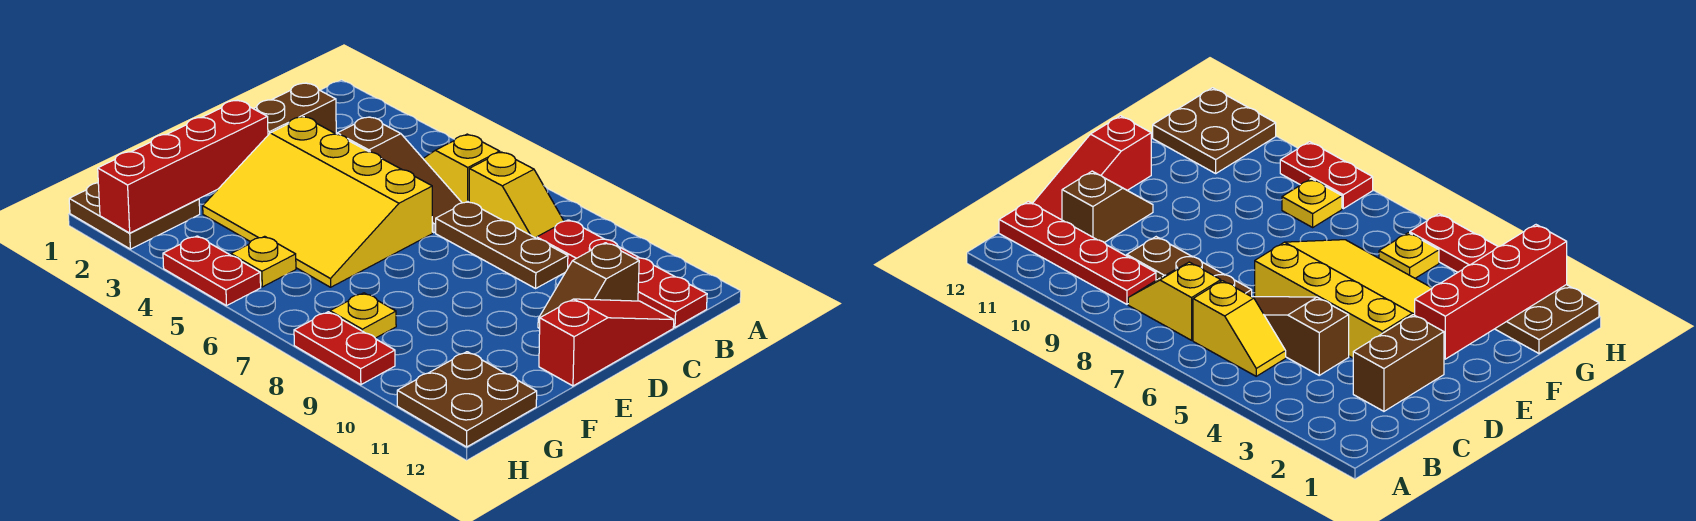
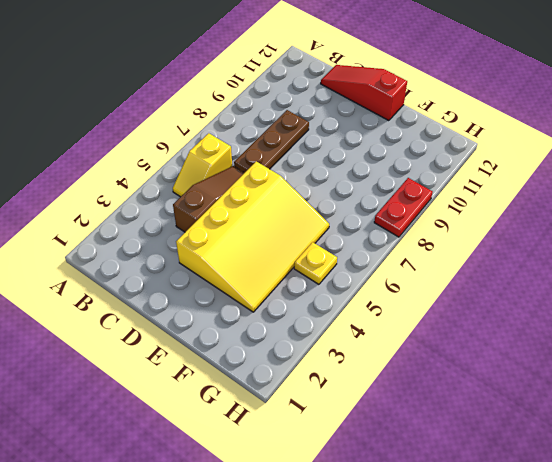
none -> yellow 1x2 slope [469,152,564,238]
none -> red 1x4 plate [537,220,707,327]
none -> brown 1x2 brick [254,83,336,135]

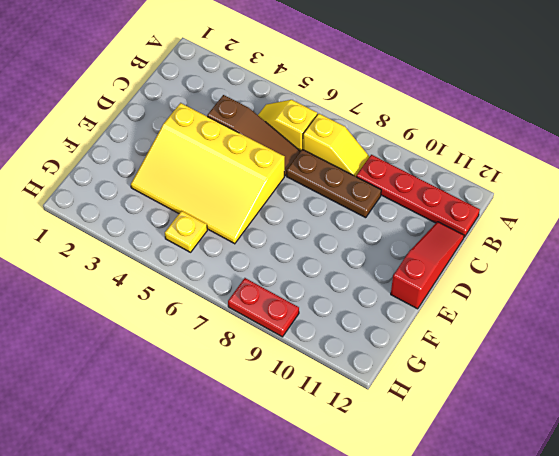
none -> brown 1x2 brick [254,83,336,135]
none -> brown 1x2 slope [538,243,639,329]
none -> brown 2x2 plate [69,183,200,249]

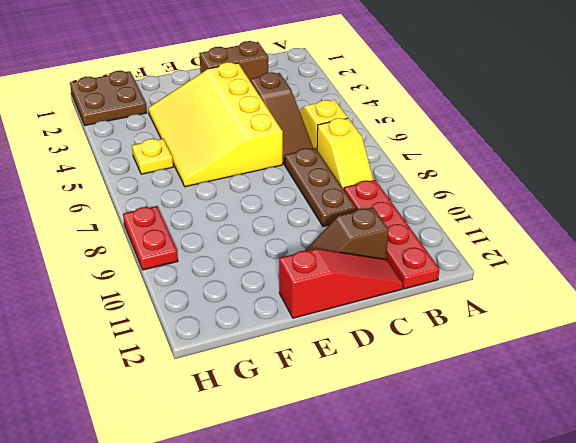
none -> yellow 1x1 plate [330,293,396,338]
none -> brown 2x2 plate [397,352,537,447]
none -> red 1x2 plate [163,236,261,306]

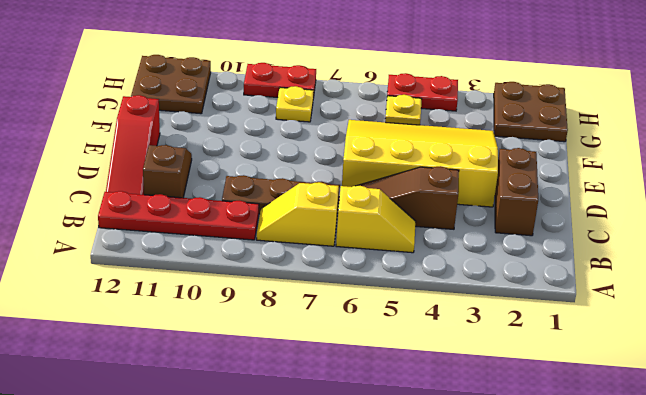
none -> red 1x4 brick [98,100,268,233]

